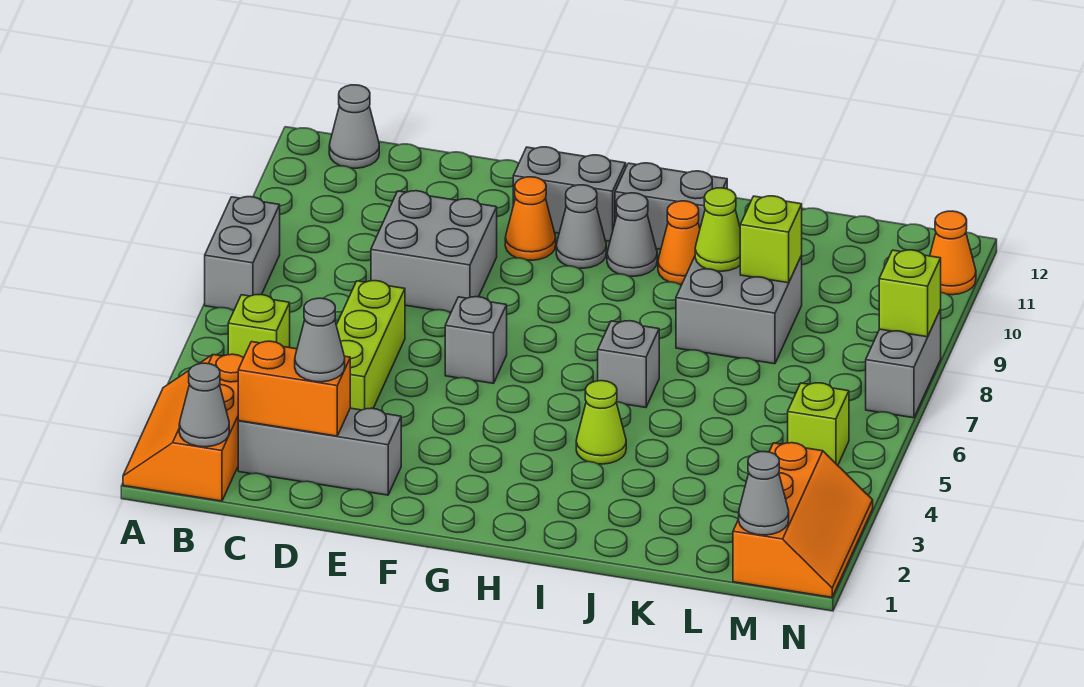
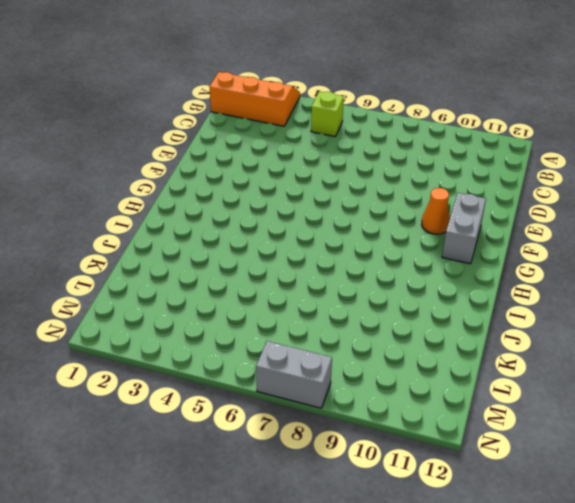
none -> grey 1x2 brick [205,197,280,310]
none -> grey 1x1 cone [329,85,379,168]
none -> grey 1x3 brick [238,408,401,495]

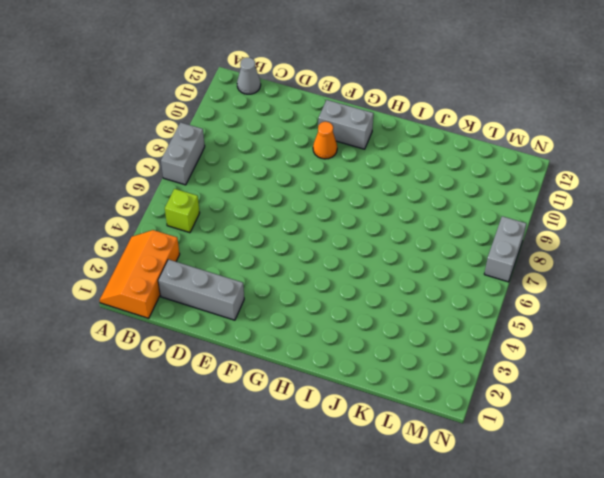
none -> lime 1x3 brick [336,281,405,410]
none -> grey 2x2 brick [371,191,497,313]
none -> grey 1x1 brick [445,297,507,383]

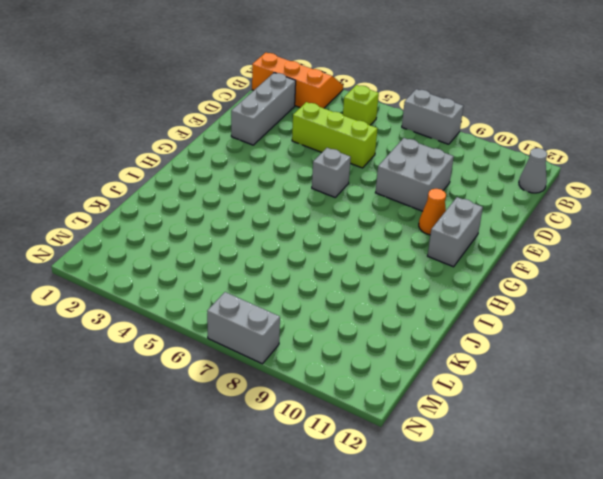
none -> grey 1x1 cone [556,185,606,268]
none -> grey 1x1 cone [607,193,657,276]
none -> grey 1x2 brick [615,163,727,249]

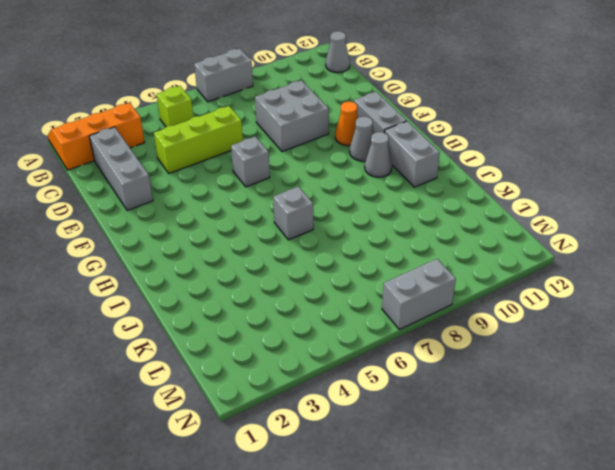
none -> lime 1x1 cone [576,381,626,464]
none -> orange 1x1 cone [658,201,700,284]
none -> grey 2x2 brick [676,256,802,364]

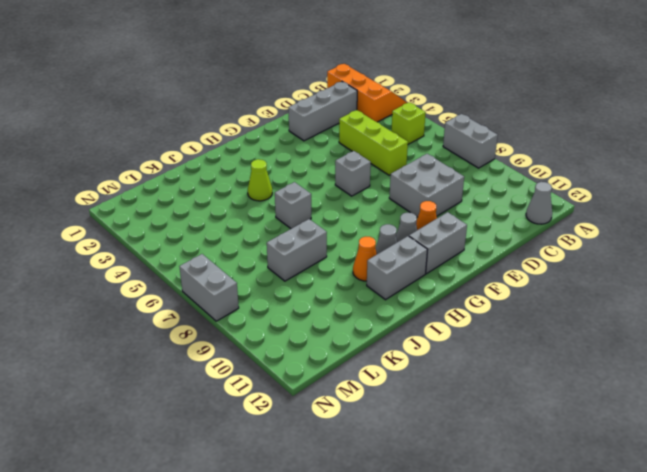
grey 1x2 brick [267,219,327,281] -> grey 2x2 brick [676,256,802,364]
none -> orange 2x3 slope [733,443,873,597]
none -> lime 1x1 brick [788,383,849,465]
none -> orange 1x1 cone [930,211,976,295]

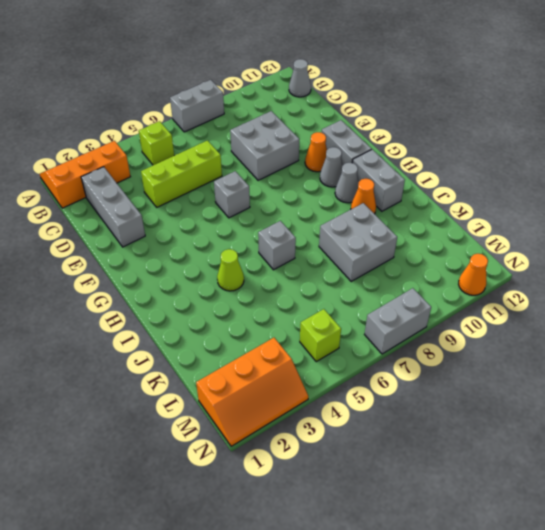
none -> grey 1x1 cone [179,363,229,447]
none -> orange 1x2 brick [238,341,350,436]
none -> lime 1x1 cone [695,188,740,271]

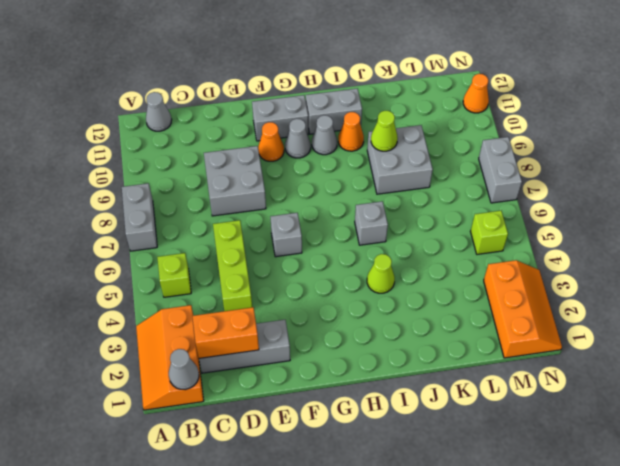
none -> lime 1x1 brick [740,196,802,283]
none -> grey 1x1 cone [739,452,789,535]
none -> lime 1x1 brick [879,250,941,337]

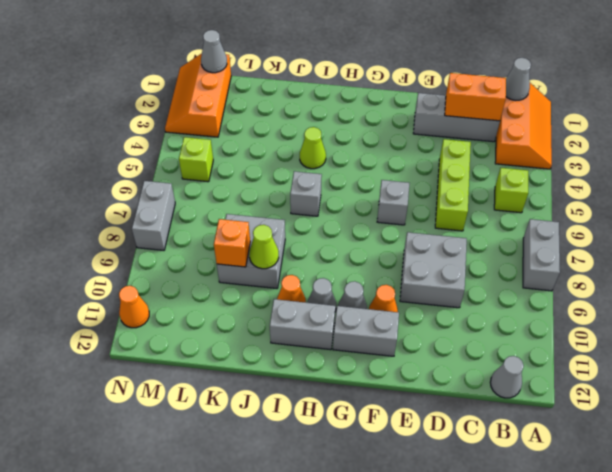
orange 1x1 brick [214,219,250,267] -> lime 1x1 brick [740,196,802,283]
none -> lime 1x1 brick [879,250,941,337]
none -> grey 1x1 cone [295,298,345,382]

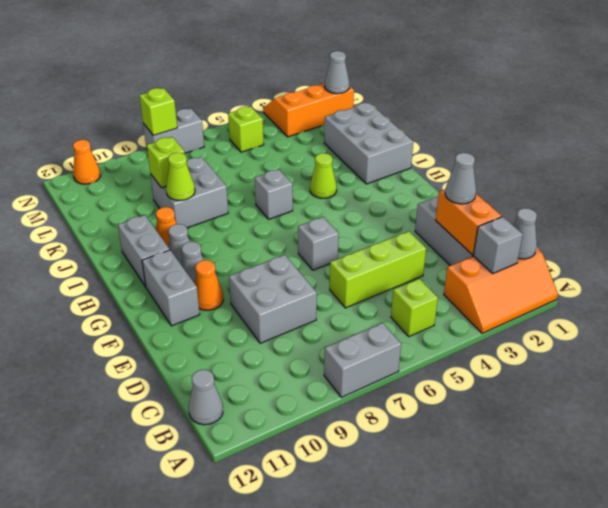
grey 1x1 brick [473,217,523,273] -> none
grey 2x3 brick [324,103,413,184] -> none

